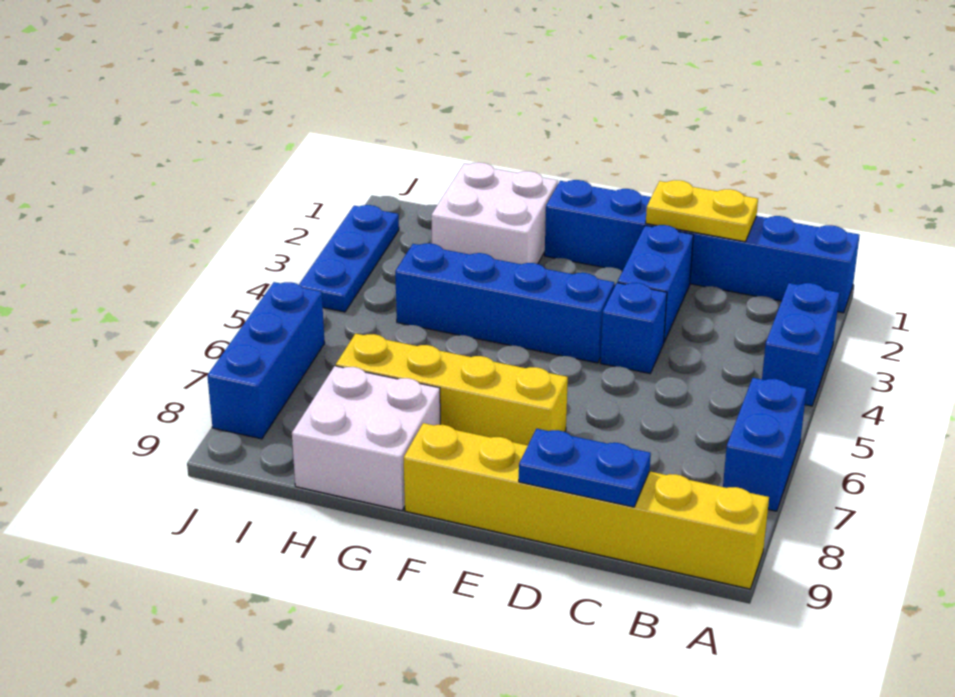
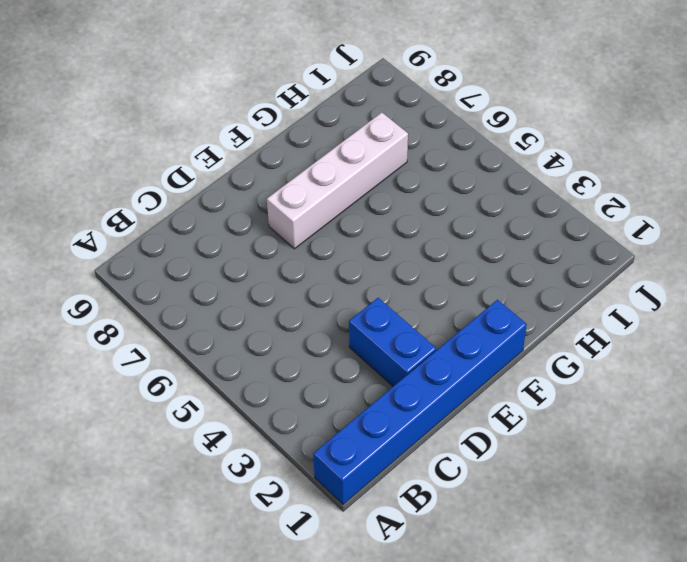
white 1x4 brick [267,113,408,249] -> yellow 1x4 brick [336,333,568,445]
none -> blue 1x2 brick [762,283,840,406]
none -> blue 1x2 brick [723,378,807,511]
none -> yellow 1x6 brick [404,423,769,589]

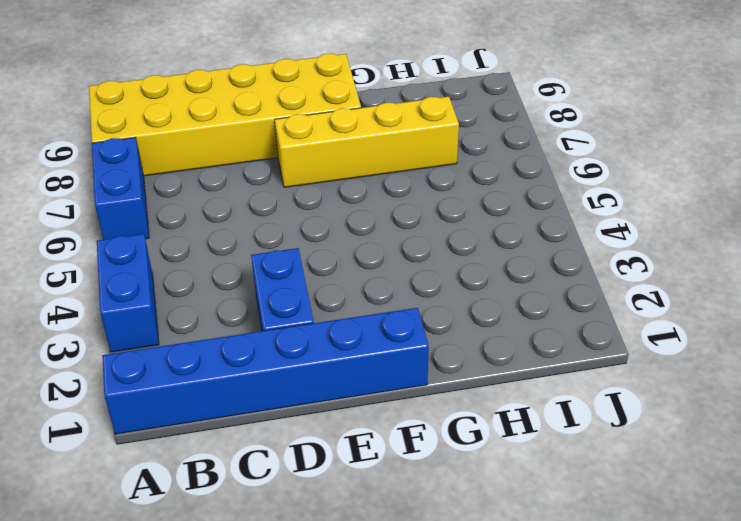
yellow 2x6 brick [89,54,361,176] -> yellow 1x6 brick [404,423,769,589]
none -> blue 1x1 brick [600,283,667,373]
none -> blue 1x4 brick [395,243,614,363]
none -> white 2x2 brick [431,163,558,264]

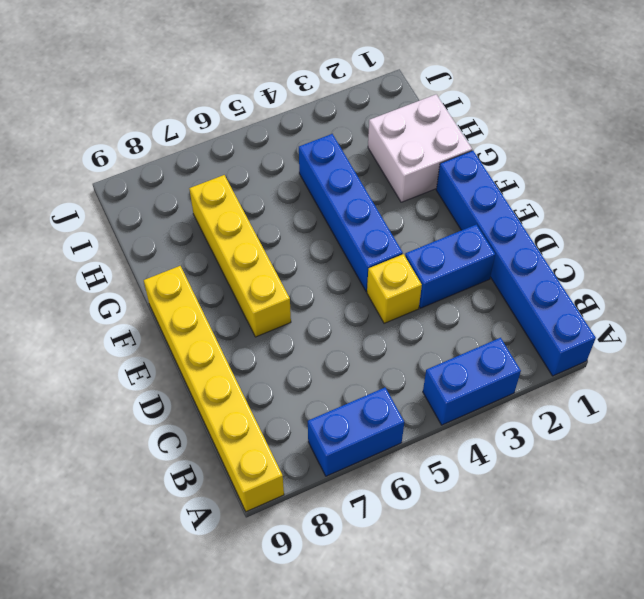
yellow 1x1 brick [367,254,422,323] -> blue 1x1 brick [600,283,667,373]
none -> white 2x2 brick [292,366,440,511]
none -> blue 1x3 plate [299,205,399,312]
none -> blue 1x3 brick [207,282,325,439]

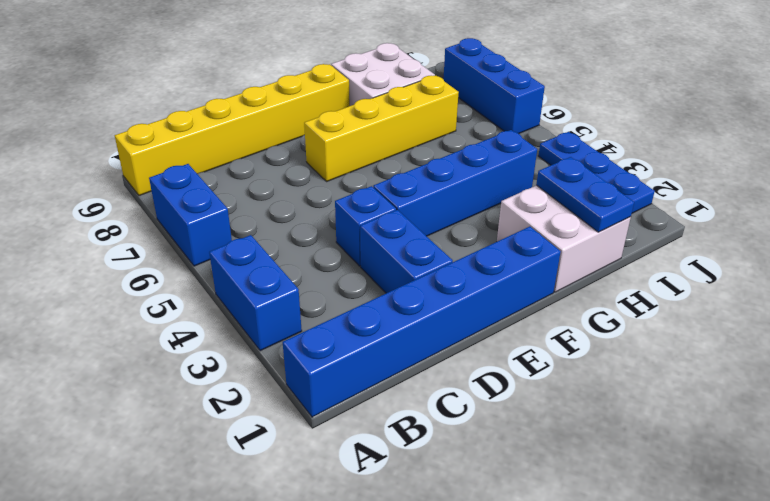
blue 1x2 plate [536,157,634,232] -> blue 1x2 plate turned to [519,429,651,507]
none -> yellow 1x2 plate [646,180,758,242]

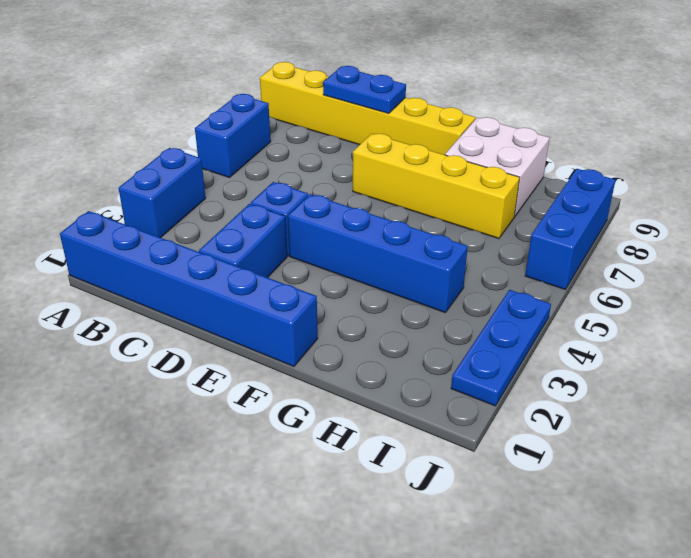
none -> white 2x2 brick [431,163,558,264]
none -> yellow 1x2 plate [646,180,758,242]

